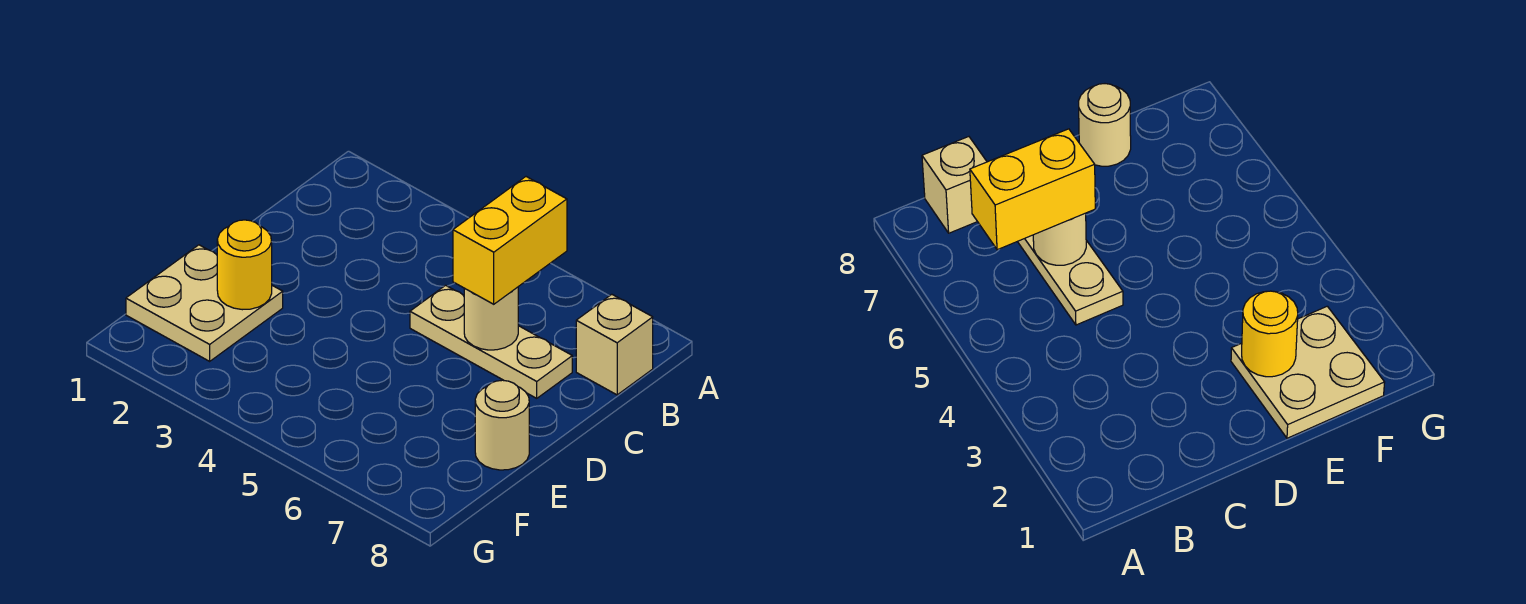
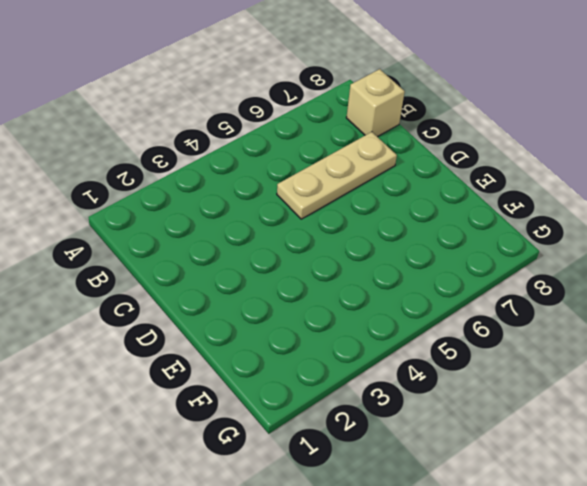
none -> tan 2x2 plate [126,245,283,361]
none -> tan 1x1 round brick [475,380,529,470]

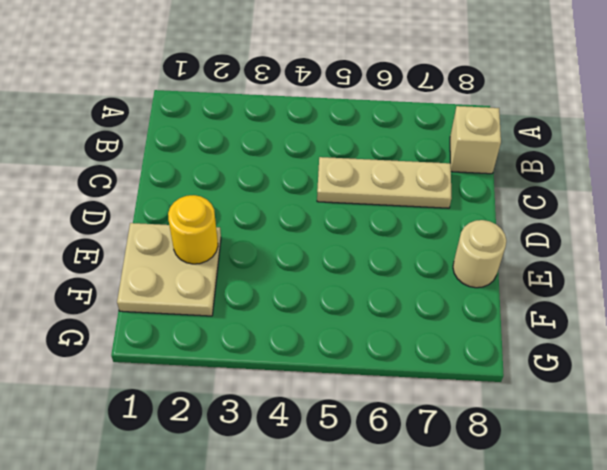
none -> tan 1x1 round brick [464,287,518,350]
none -> yellow 1x2 brick [453,177,567,304]

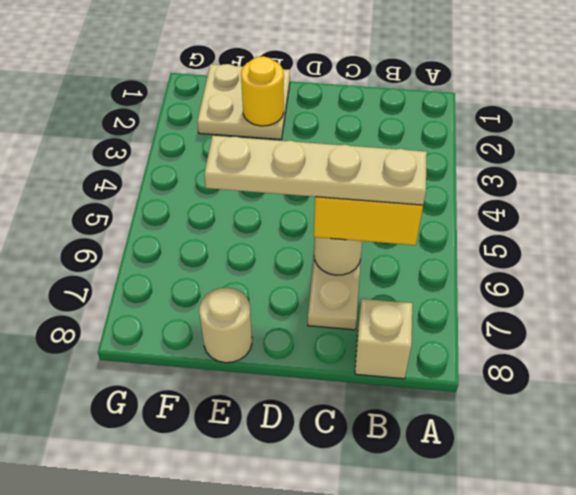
tan 1x4 plate [204,136,427,205] -> none

